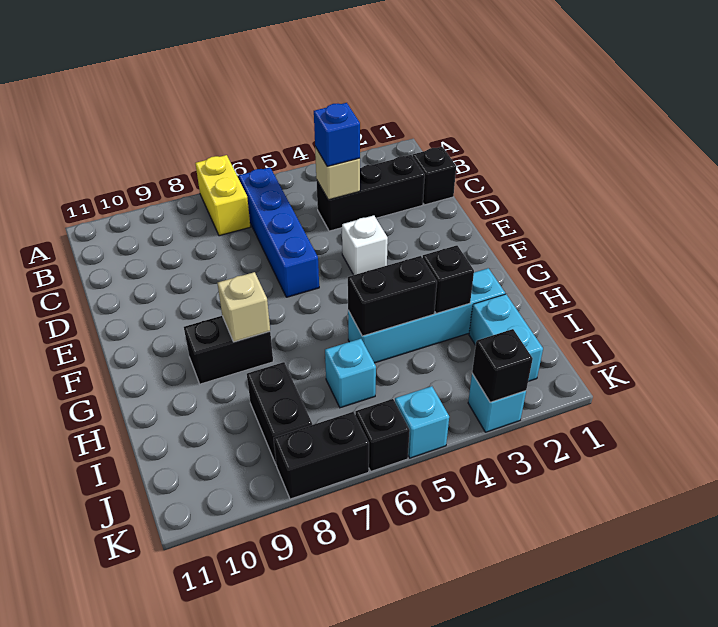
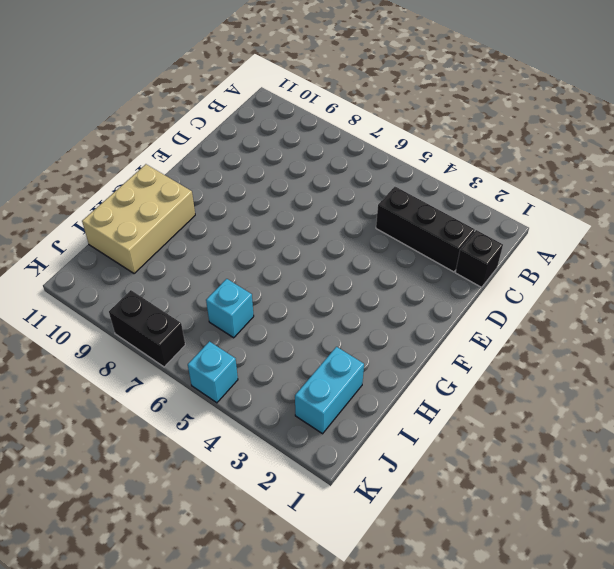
tan 2x3 brick [82,164,195,274] -> none
none -> yellow 1x2 brick [195,155,251,236]
none -> blue 1x4 brick [239,167,319,297]
none -> white 1x1 brick [342,215,388,275]

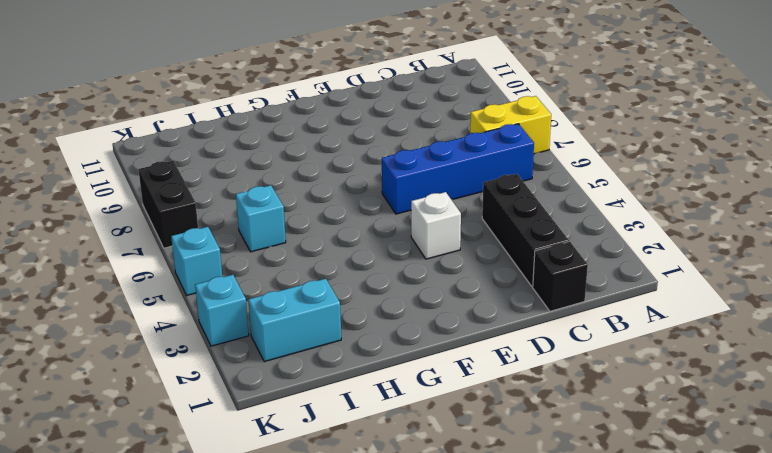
none -> black 1x2 brick [184,316,273,384]
none -> cyan 1x4 brick [348,268,505,363]
none -> black 1x2 brick [247,362,312,464]

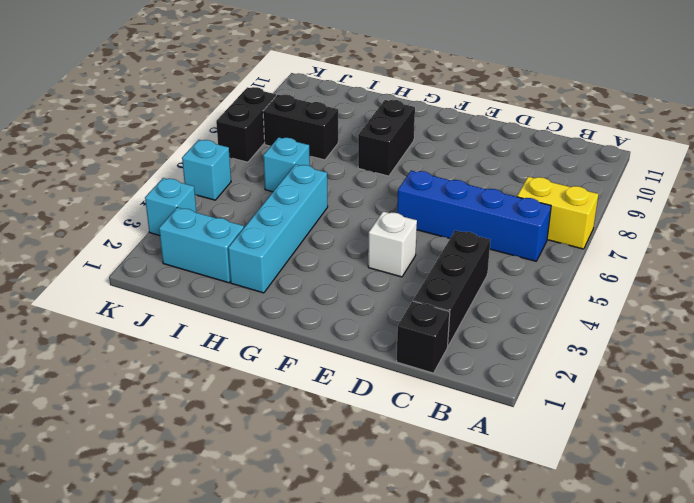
none -> black 1x1 brick [355,399,410,471]
none -> tan 1x1 brick [315,147,360,200]
none -> tan 1x1 brick [217,272,270,342]

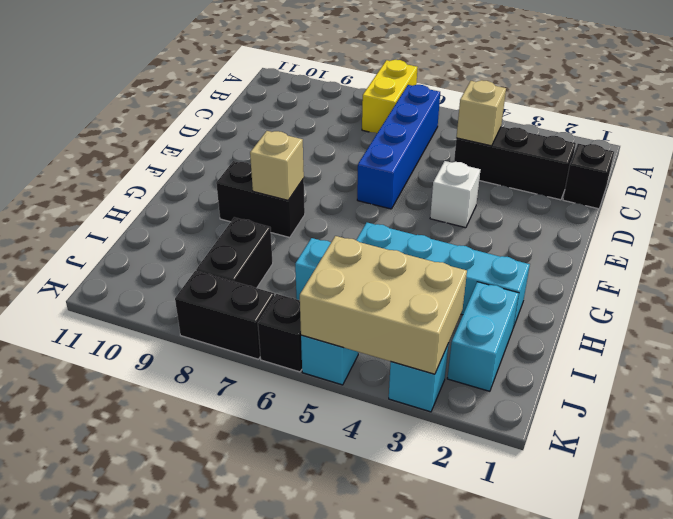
tan 2x3 brick [300,236,467,374] -> black 1x1 brick [472,329,533,402]
none -> black 1x1 brick [423,245,474,314]
none -> black 1x2 brick [348,256,437,336]
none -> blue 1x1 brick [314,103,360,166]

